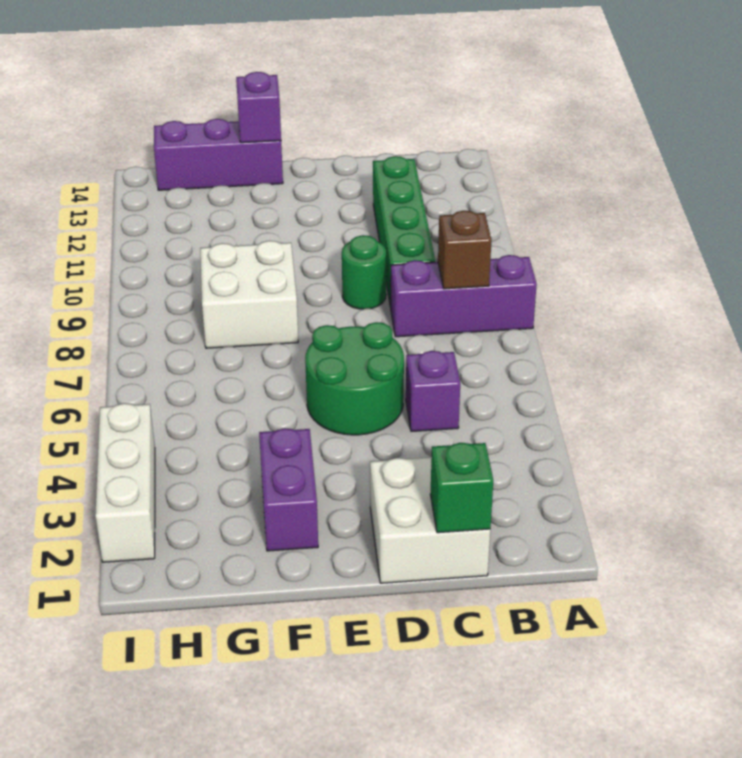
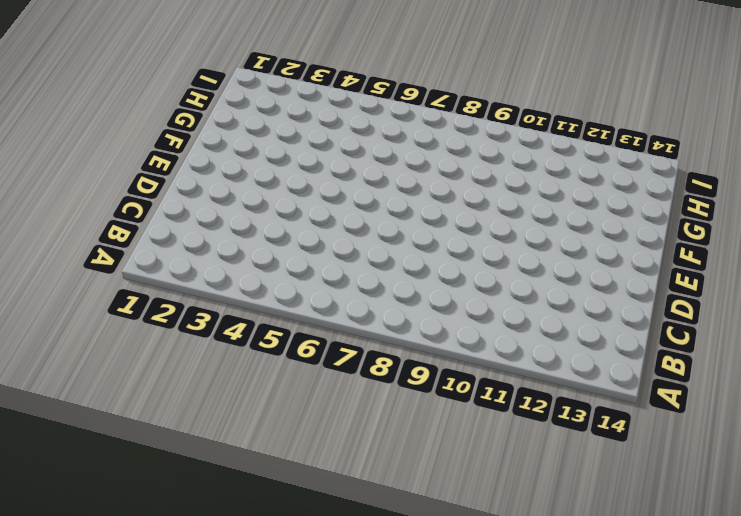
none -> purple 1x3 brick [391,255,537,337]
none -> white 2x2 brick [370,457,490,583]
none -> purple 1x1 brick [406,351,460,431]

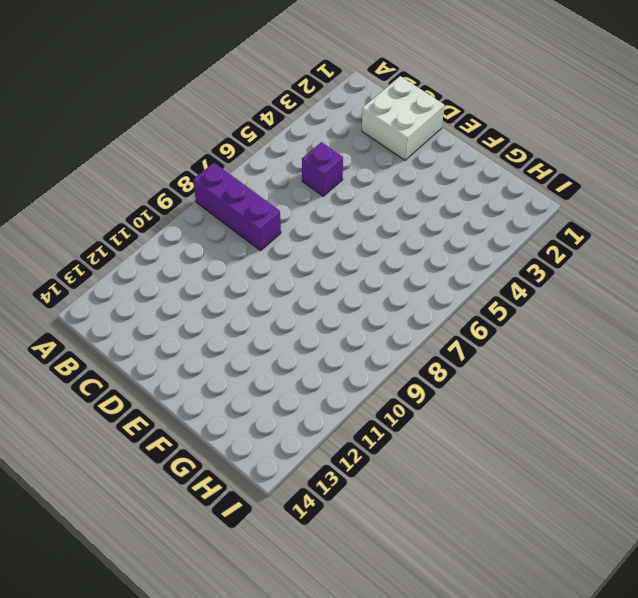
none -> green 1x4 brick [373,156,435,307]
none -> green 2x2 round brick [305,322,404,435]
none -> green 1x1 round brick [342,235,386,309]

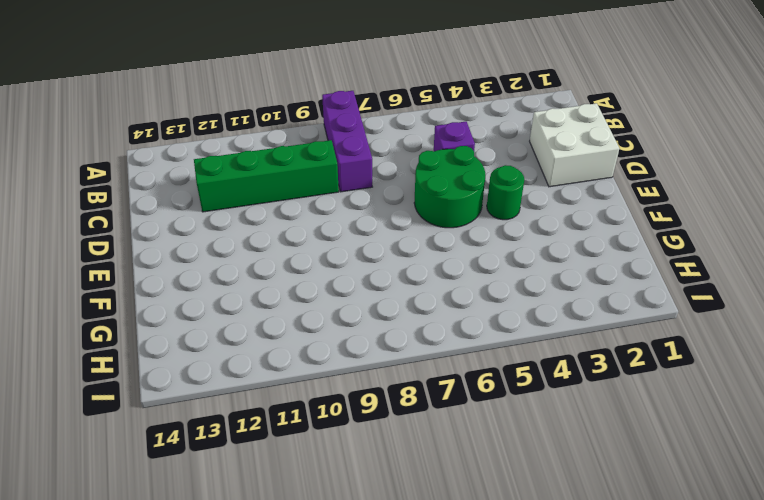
green 1x1 round brick [487,165,524,220] -> green 1x1 round brick moved to [342,235,386,309]
none -> purple 1x2 brick [259,428,318,551]
none -> white 2x2 brick [200,241,298,348]
none -> purple 1x3 brick [154,119,283,190]

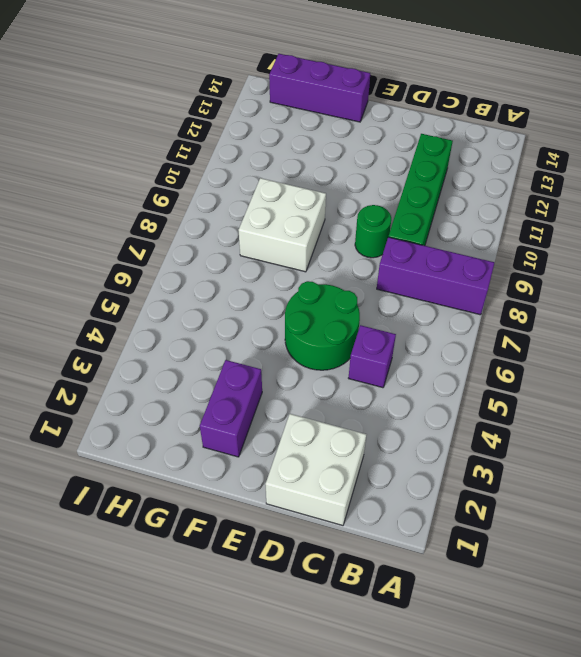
none -> white 1x3 brick [95,403,155,562]
none -> brown 1x1 brick [438,211,491,289]
none -> green 1x1 brick [430,443,493,533]

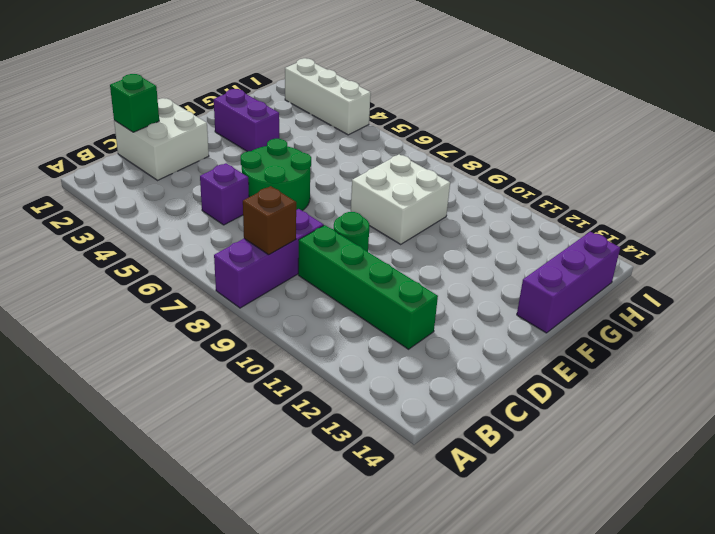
none -> purple 1x1 brick [236,72,281,143]

